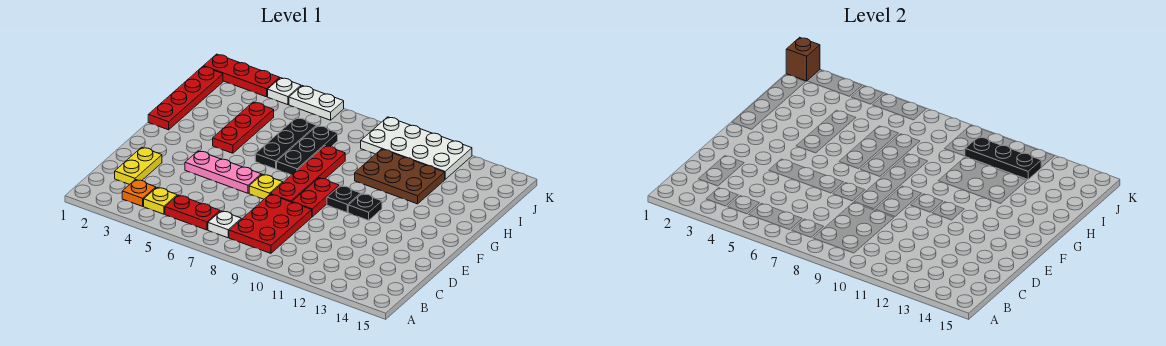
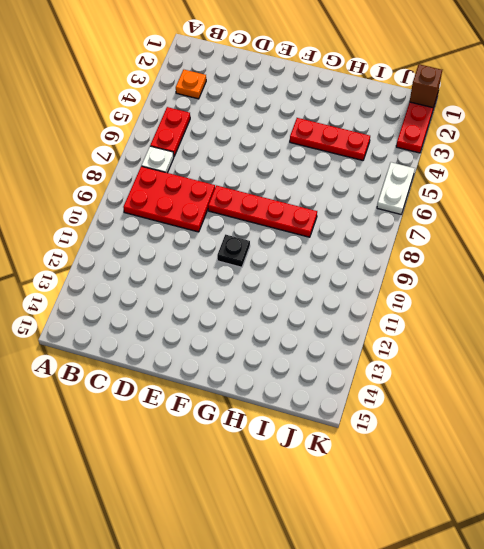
none -> yellow 1x1 plate [144,187,177,214]
none -> yellow 1x2 plate [115,147,162,185]
none -> pink 1x3 plate [185,151,261,193]

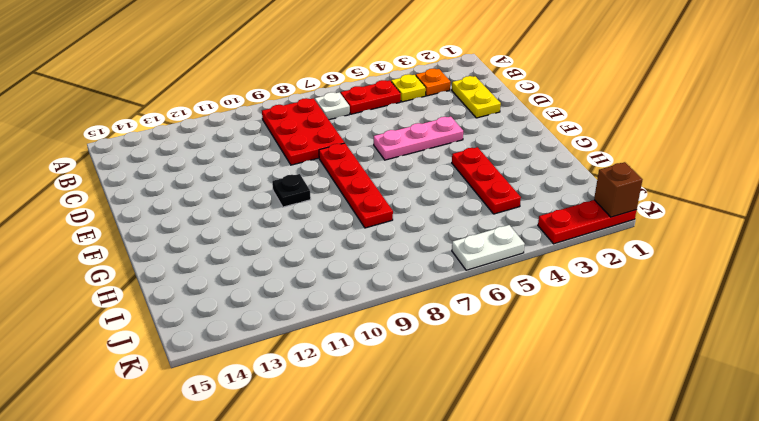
none -> yellow 1x1 plate [249,174,283,199]
none -> red 1x2 plate [292,178,339,217]
none -> black 1x1 plate [348,194,382,220]

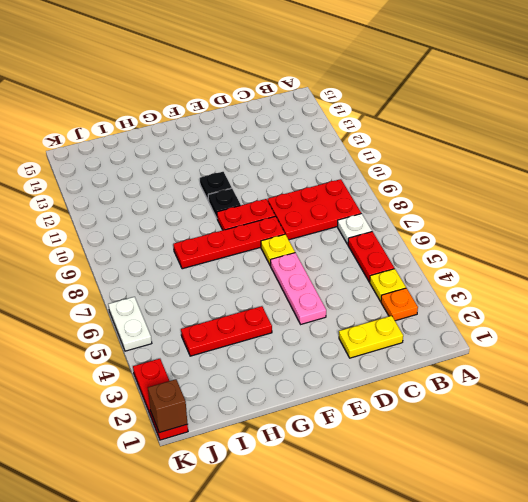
none -> red 1x4 plate [148,67,223,130]
none -> black 1x3 plate [255,118,316,169]
none -> black 1x3 plate [277,126,338,175]

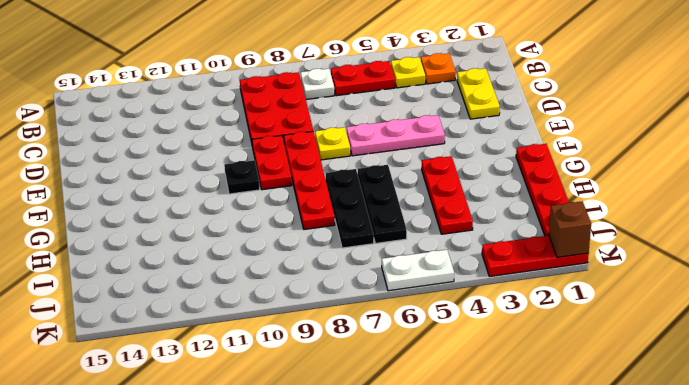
none -> black 1x1 plate [348,194,382,220]
none -> brown 2x3 plate [355,149,445,204]
none -> white 2x4 plate [361,117,472,179]

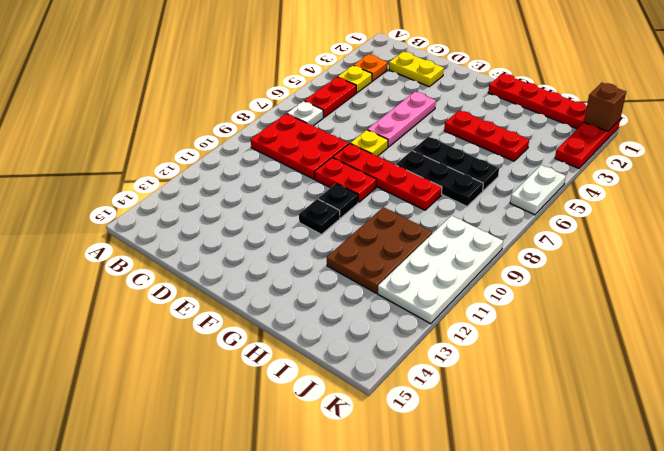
none -> white 1x1 plate [268,78,301,105]
none -> black 1x3 plate [965,137,1041,179]

